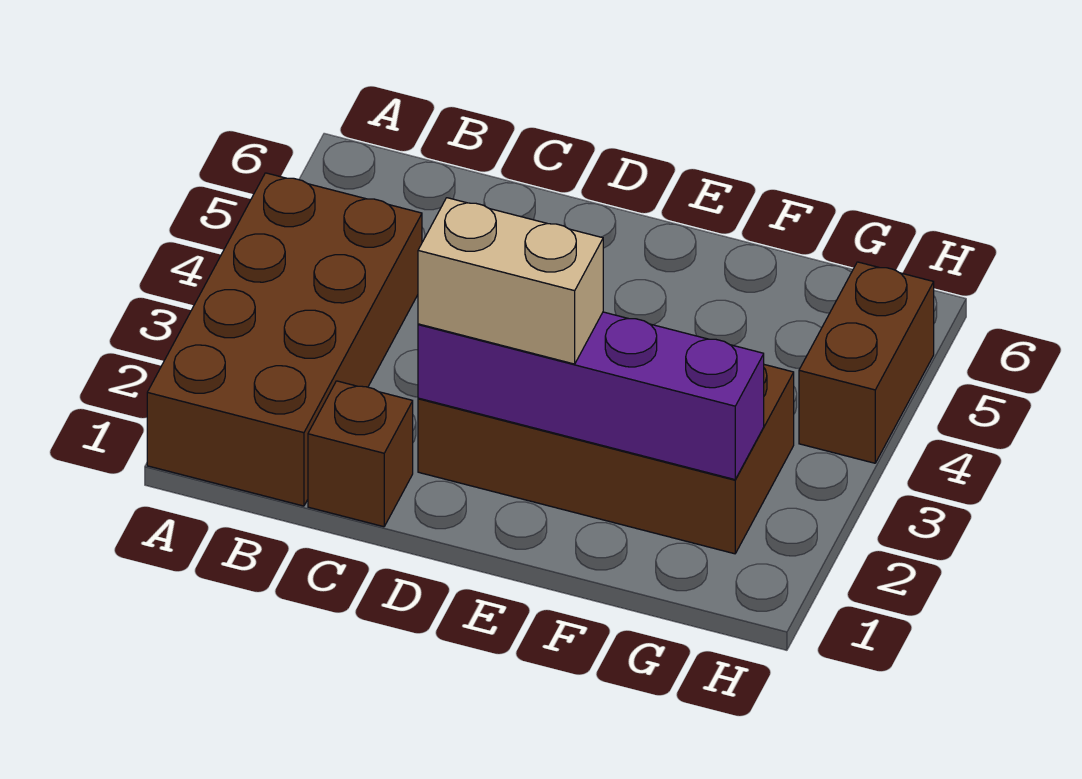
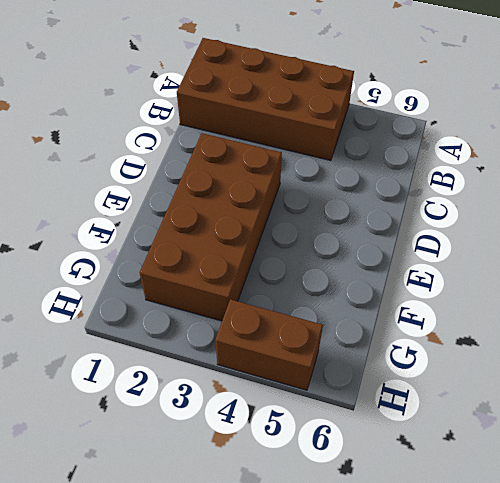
none -> brown 1x1 brick [308,381,413,527]
none -> purple 1x4 brick [418,312,764,480]

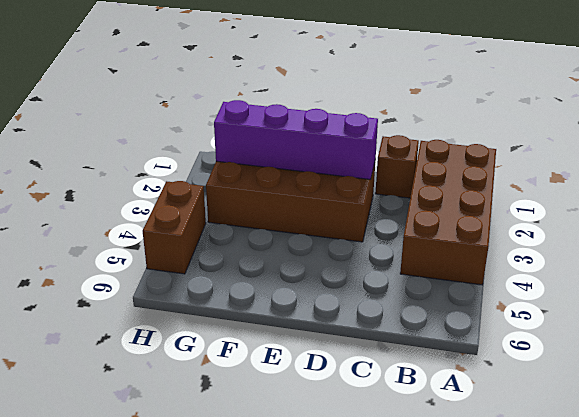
none -> tan 1x2 brick [418,198,603,364]

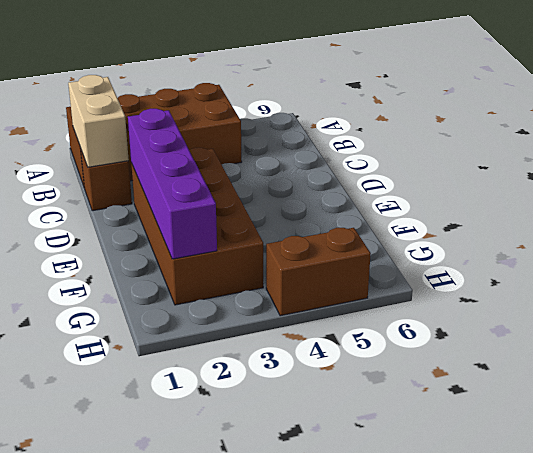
tan 1x2 brick [68,75,129,167] -> tan 1x2 brick moved to [418,198,603,364]

